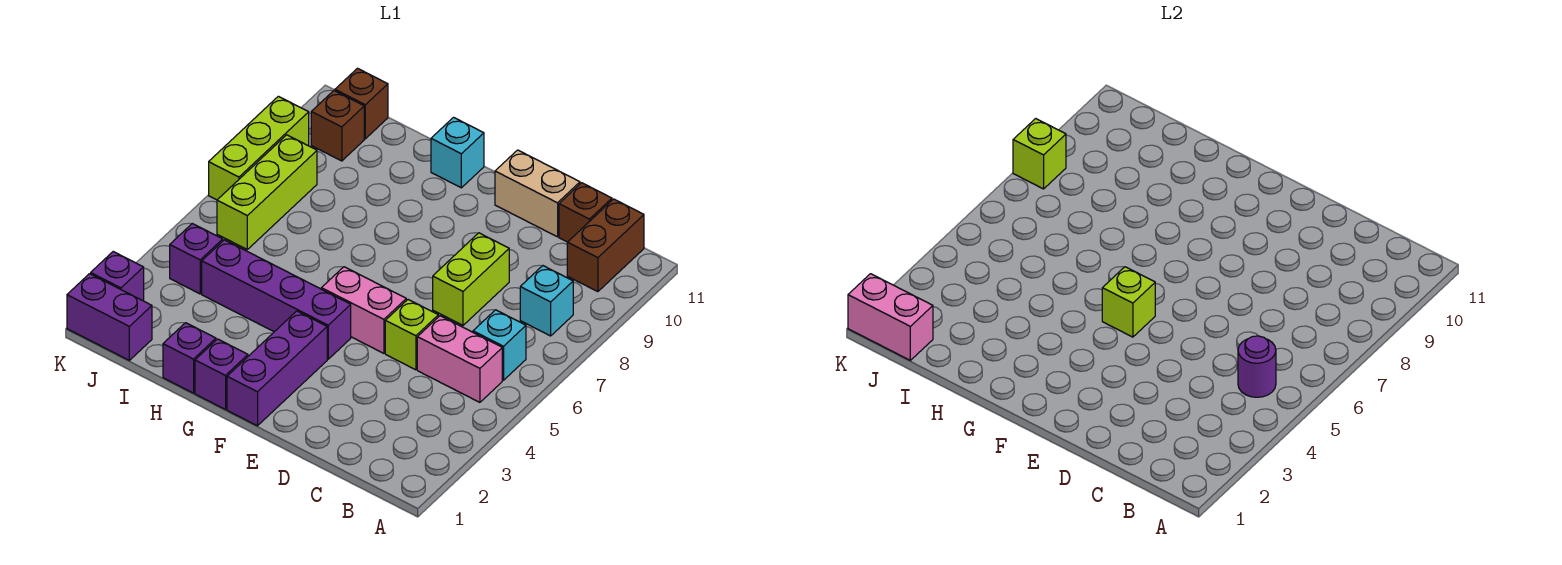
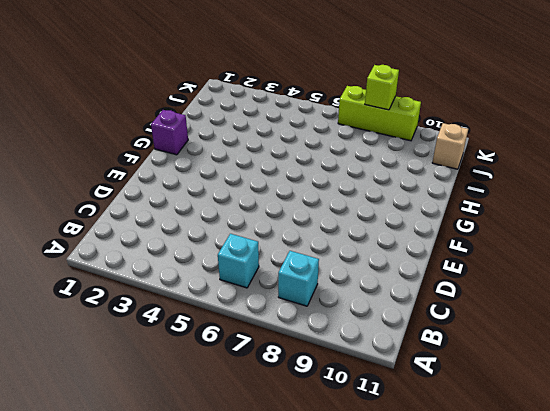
tan 1x1 brick [432,123,468,169] -> brown 1x1 brick [335,68,388,139]
none -> pink 1x2 brick [417,316,502,402]
none -> brown 1x2 brick [567,199,644,292]
none -> brown 1x1 brick [559,183,612,242]

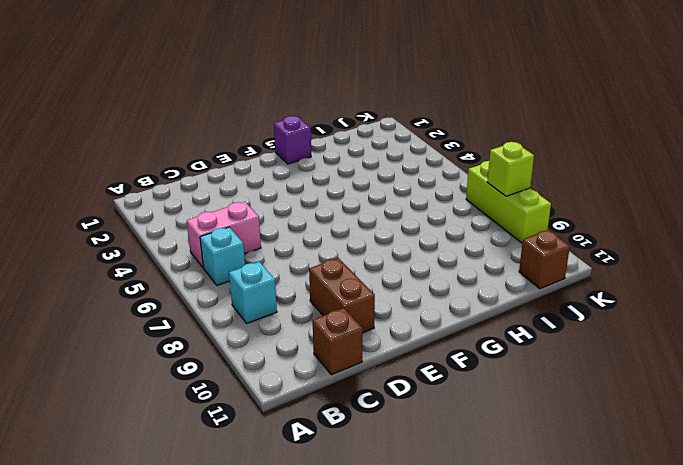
brown 1x2 brick [309,258,375,333] -> brown 1x2 brick moved to [567,199,644,292]
none -> lime 1x1 brick [385,300,438,370]
none -> lime 1x2 brick [433,233,509,325]
none -> tan 1x2 brick [495,150,580,237]

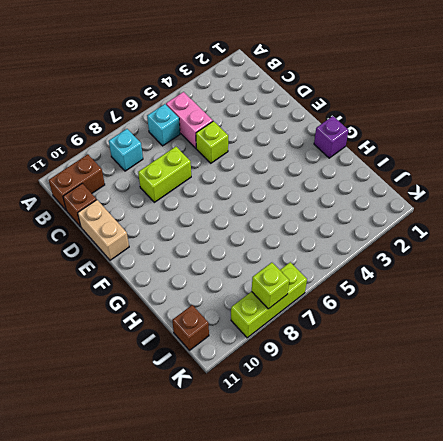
none -> pink 1x2 brick [321,267,406,353]
none -> purple 1x3 brick [227,311,327,426]
none -> purple 1x4 brick [202,240,351,359]

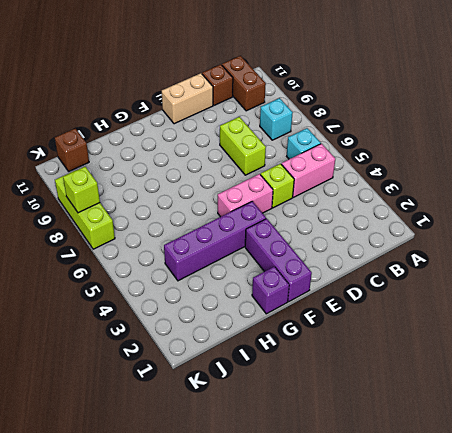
none -> cyan 1x1 brick [431,117,484,188]
none -> purple 1x1 brick [163,323,216,393]
none -> purple 1x2 brick [67,274,152,360]

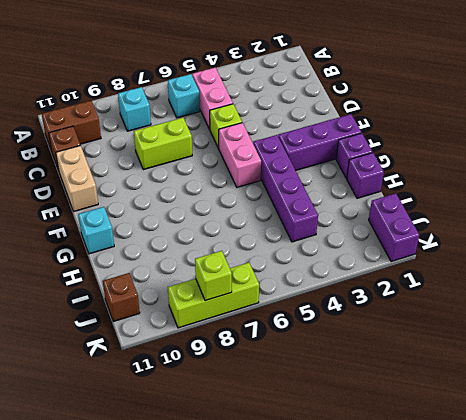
none -> purple 1x1 brick [170,224,223,294]
none -> lime 1x3 brick [217,135,317,249]
none -> brown 1x1 brick [311,91,364,161]

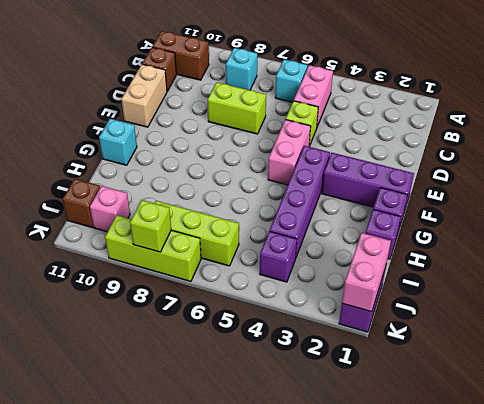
pink 1x1 brick [90,186,130,232] -> brown 1x1 brick [311,91,364,161]
none -> purple 1x1 brick [91,252,144,301]
none -> purple 1x1 round brick [1238,336,1276,397]
none -> lime 1x1 brick [1102,267,1155,337]

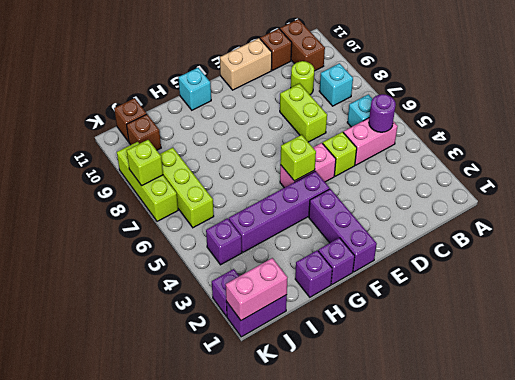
lime 1x1 round brick [291,61,314,95] -> none

